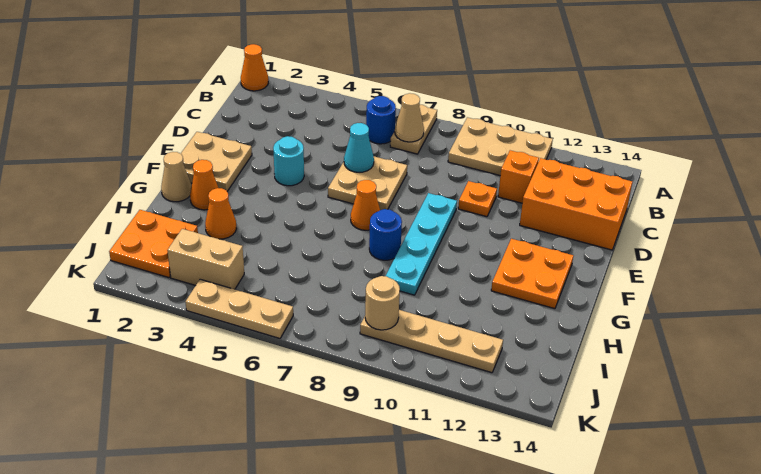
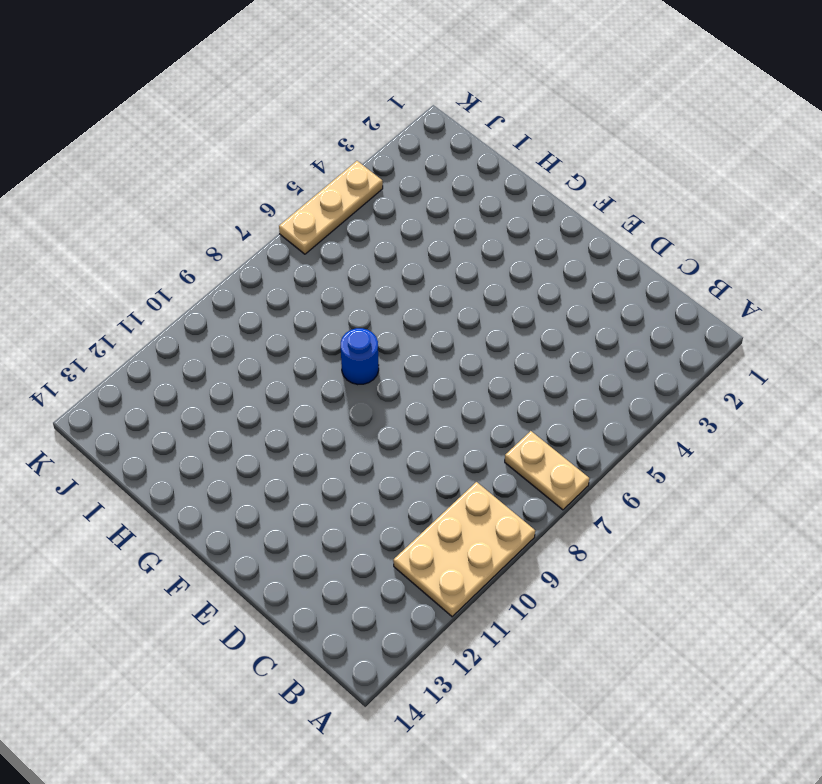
none -> orange 1x1 cone [241,44,268,91]
none -> blue 1x1 round brick [366,96,396,144]
none -> orange 1x1 brick [498,150,539,203]

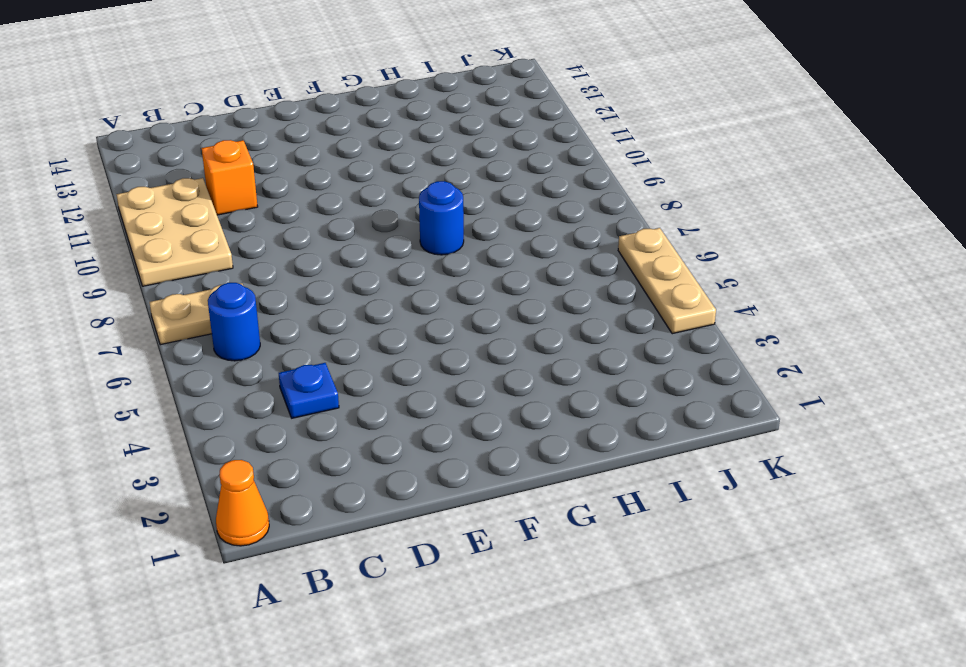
blue 1x1 plate [279,363,339,418] -> none
none -> orange 2x3 brick [520,158,632,250]
none -> tan 2x2 plate [328,156,407,210]
none -> orange 1x1 plate [458,181,497,217]

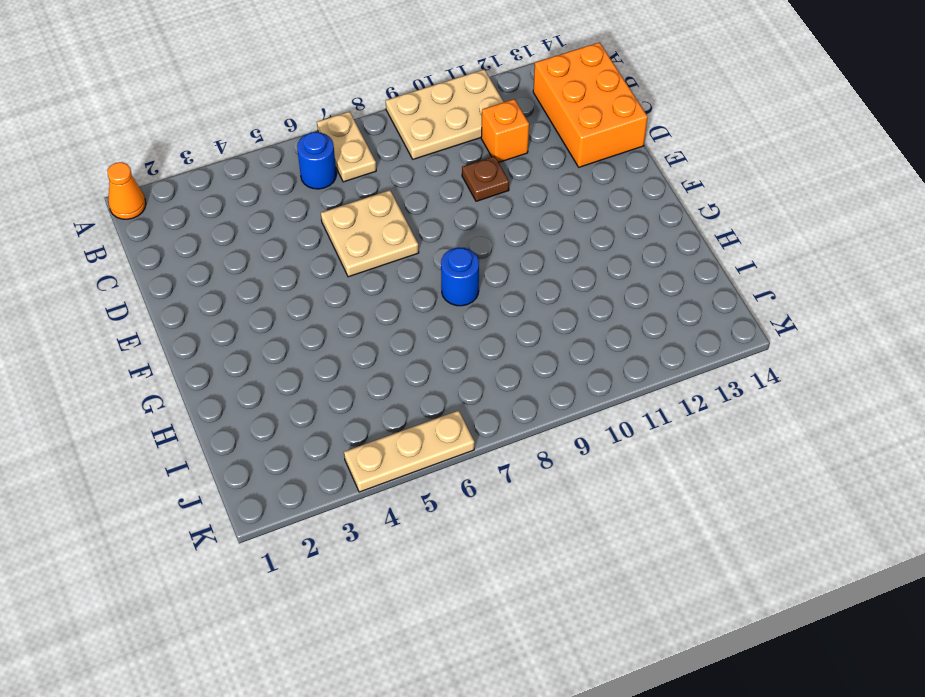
orange 2x3 brick [533,42,648,167] -> orange 2x3 brick turned to [520,158,632,250]
brown 1x1 plate [462,156,509,201] -> orange 1x1 plate [458,181,497,217]
none -> tan 2x2 plate [181,132,252,191]
none -> cyan 1x1 round brick [273,136,304,186]
none -> cyan 1x4 plate [386,193,457,295]

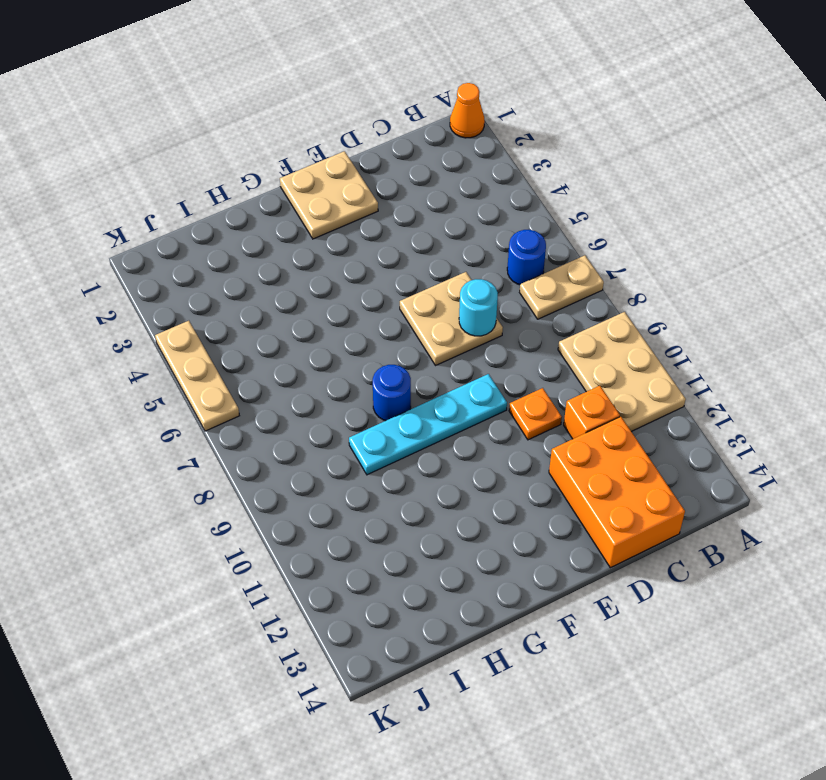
cyan 1x1 round brick [459,279,498,336] -> cyan 1x1 round brick moved to [273,136,304,186]
none -> orange 1x1 cone [351,180,380,230]
none -> orange 2x2 plate [491,239,573,309]
none -> tan 1x1 cone [161,152,191,202]

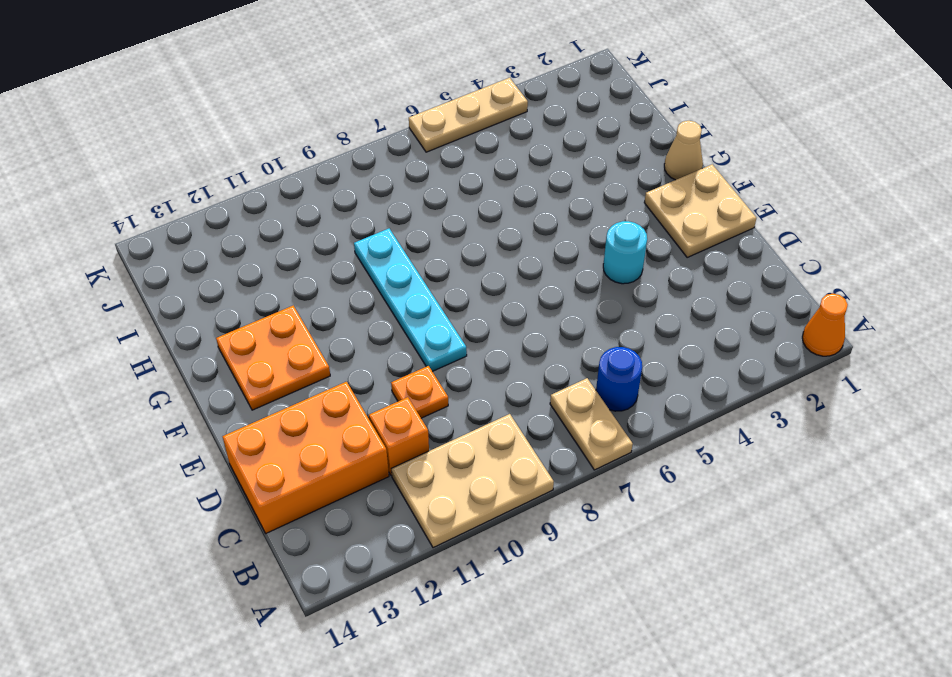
none -> tan 2x2 plate [328,156,407,210]
none -> orange 1x1 cone [351,180,380,230]
none -> orange 1x1 cone [190,160,218,210]

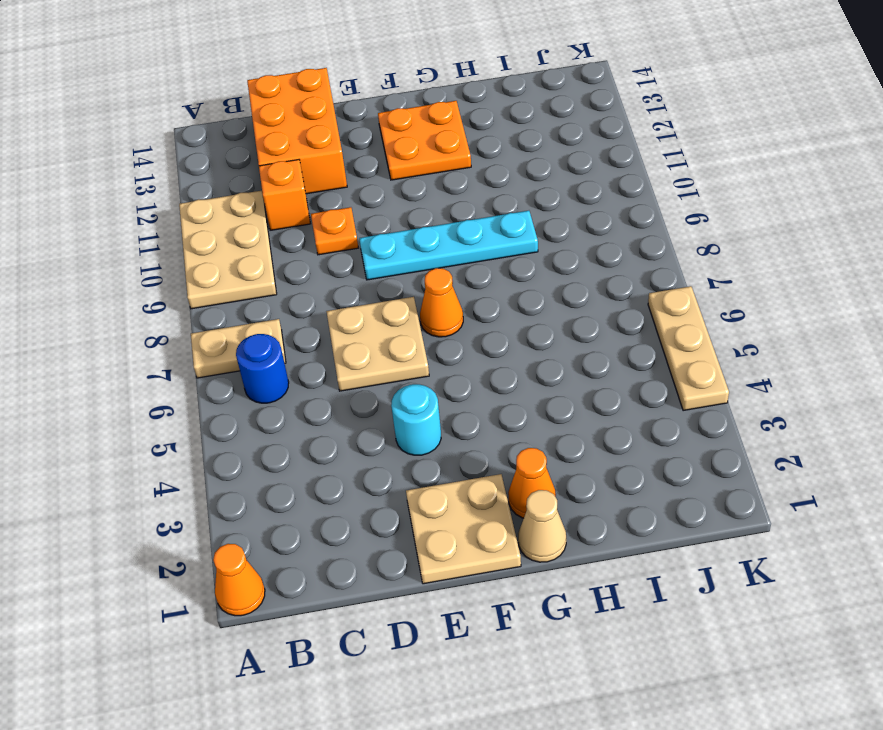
none -> blue 1x1 round brick [369,209,402,260]
none -> orange 1x1 cone [205,188,237,239]
none -> orange 2x2 plate [109,210,198,278]

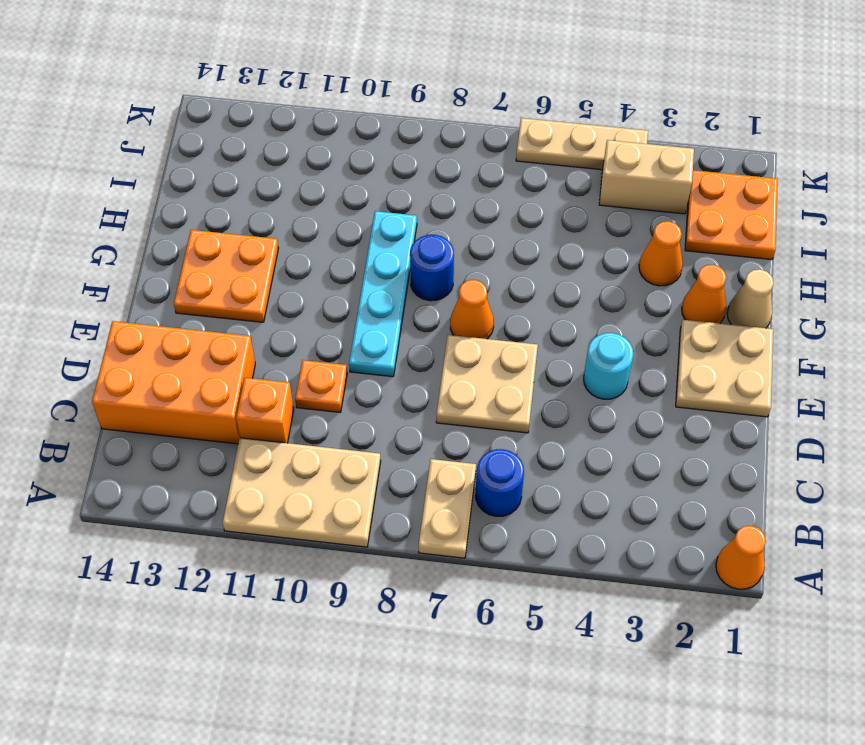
none -> tan 1x4 plate [360,310,503,373]
none -> tan 1x1 cone [395,93,424,142]
none -> cyan 1x1 cone [344,123,374,172]

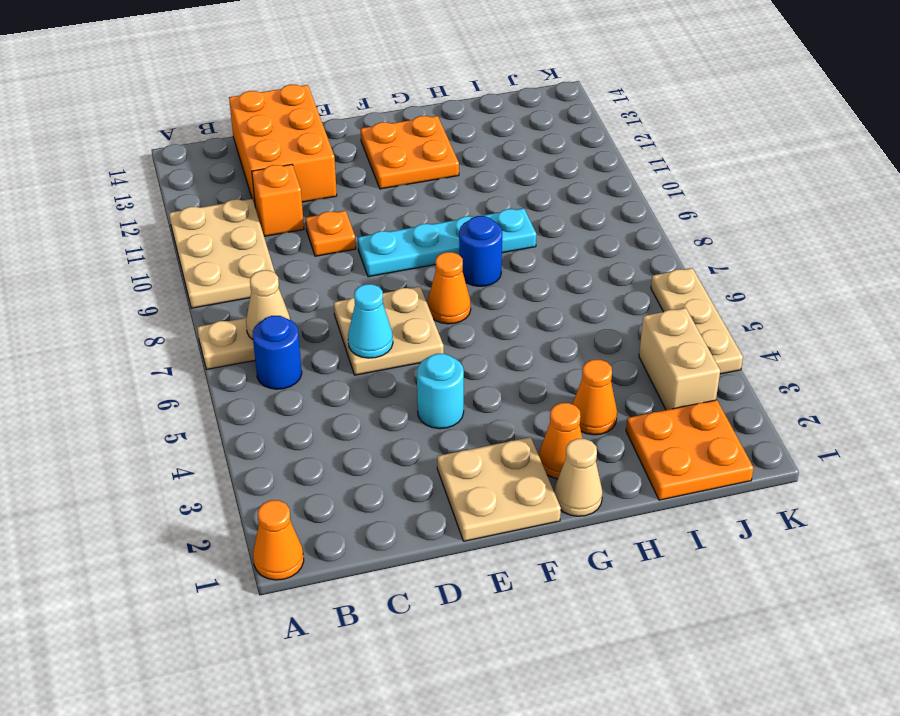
none -> tan 1x4 plate [360,310,503,373]
none -> tan 1x1 round brick [365,276,400,330]

